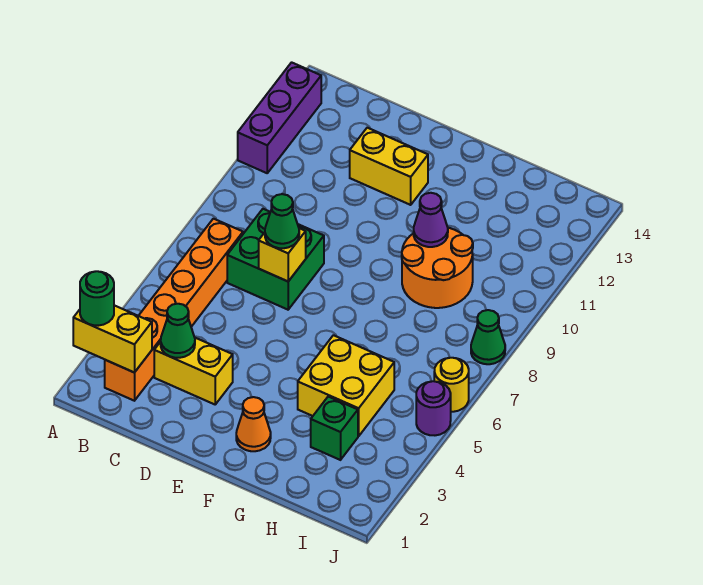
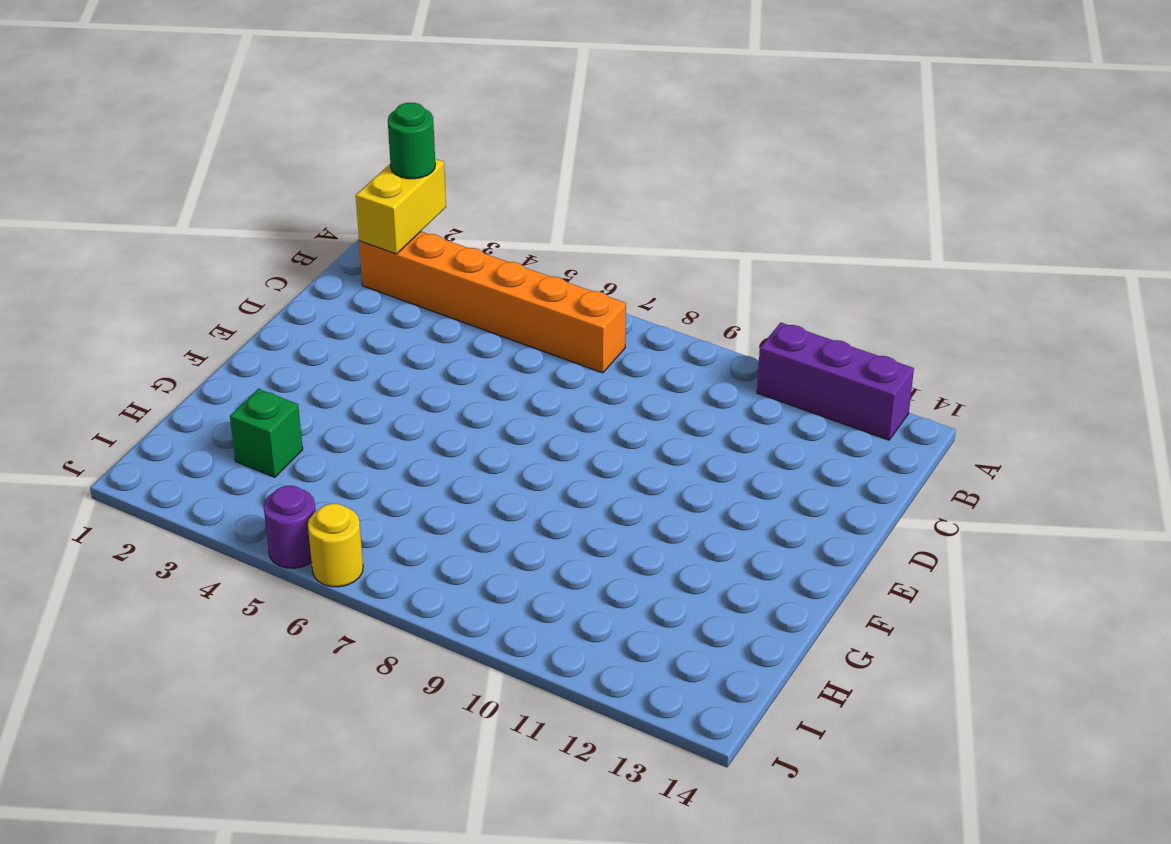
none -> yellow 1x2 brick [154,338,233,404]
none -> green 2x2 brick [227,209,324,310]
none -> yellow 1x2 brick [350,128,428,205]

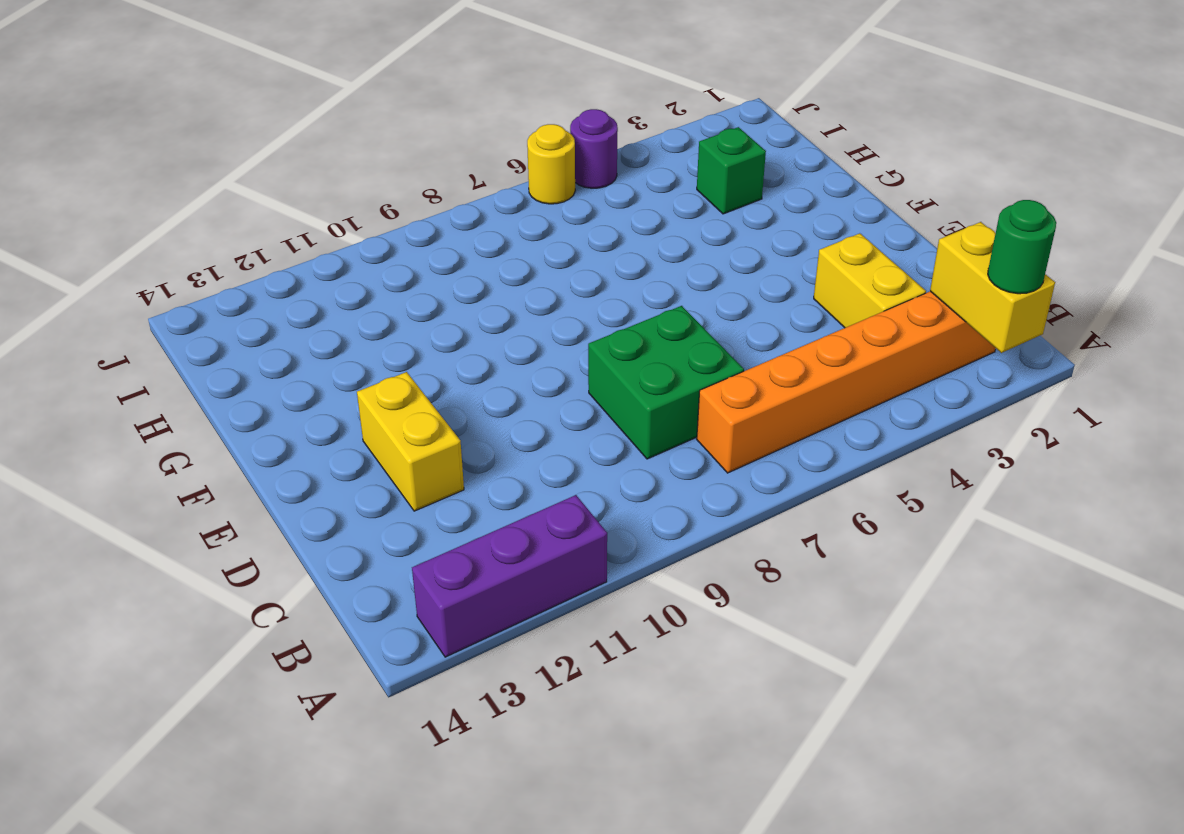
none -> orange 1x1 cone [236,397,271,451]
none -> yellow 2x2 brick [298,335,394,436]
none -> orange 2x2 round brick [402,228,473,308]

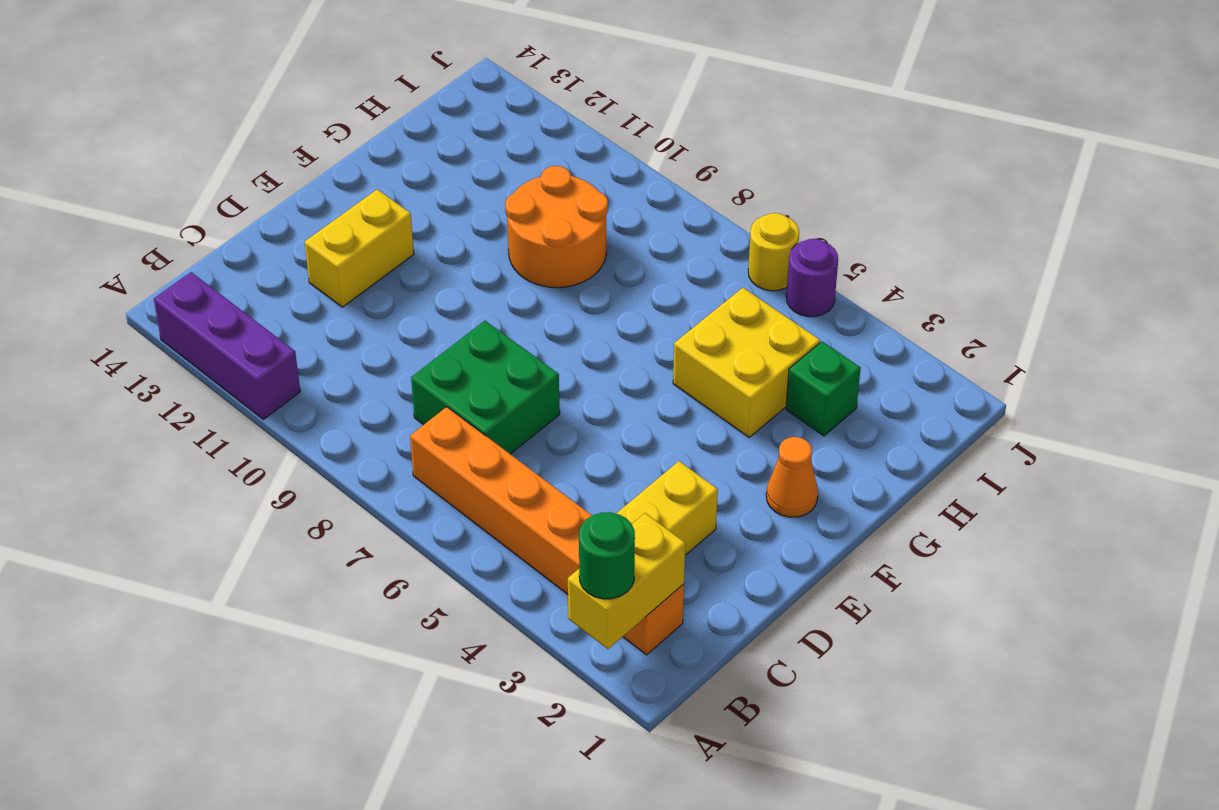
none -> green 1x1 cone [471,310,505,364]
none -> green 1x1 cone [161,304,195,358]
none -> yellow 1x1 brick [259,228,306,281]

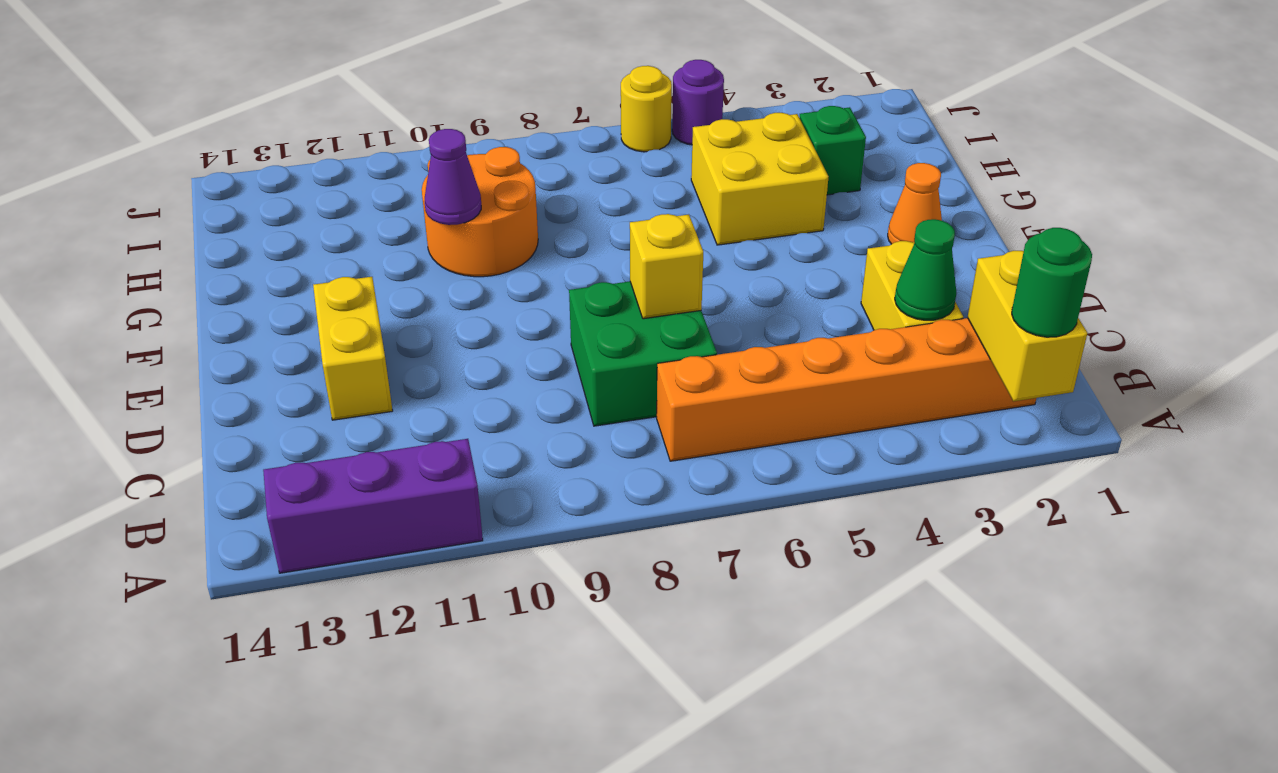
none -> green 1x1 cone [471,310,505,364]
none -> green 1x1 cone [265,194,299,248]

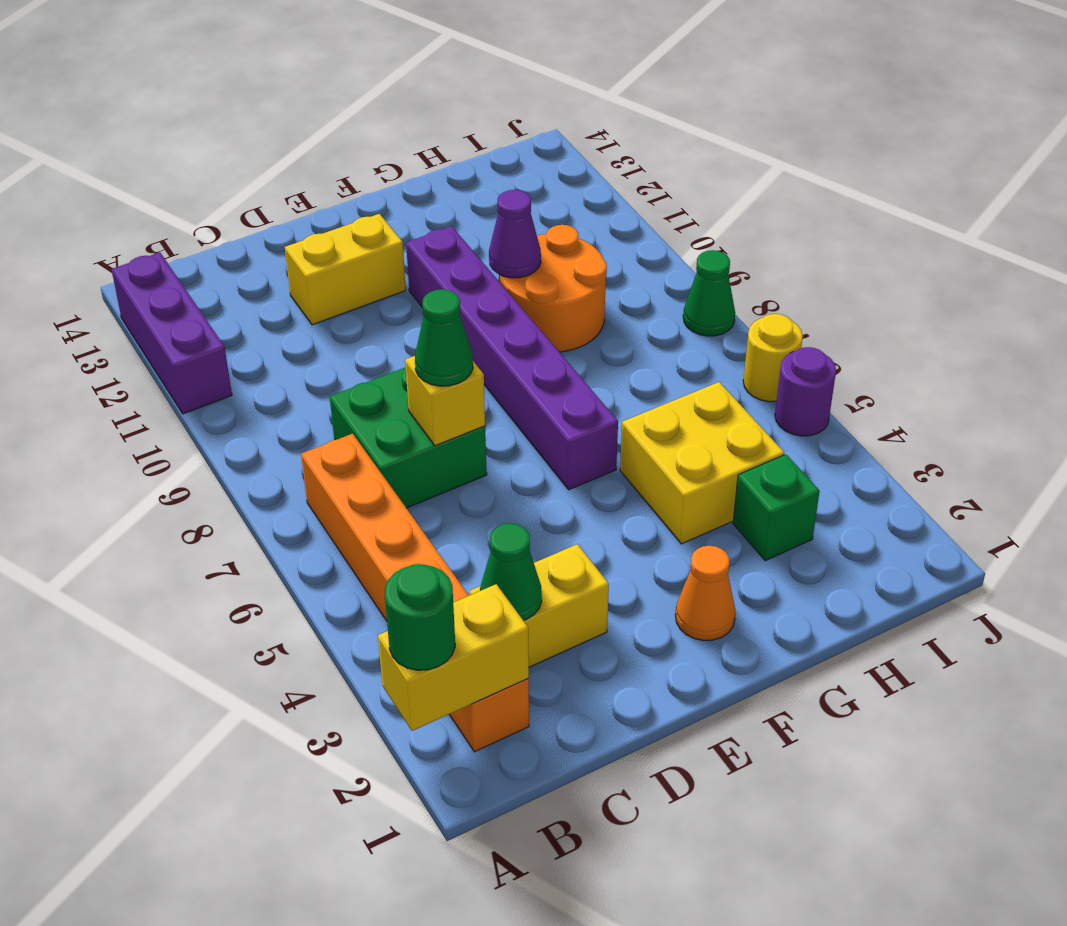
purple 1x6 brick [406,226,618,490] -> none

